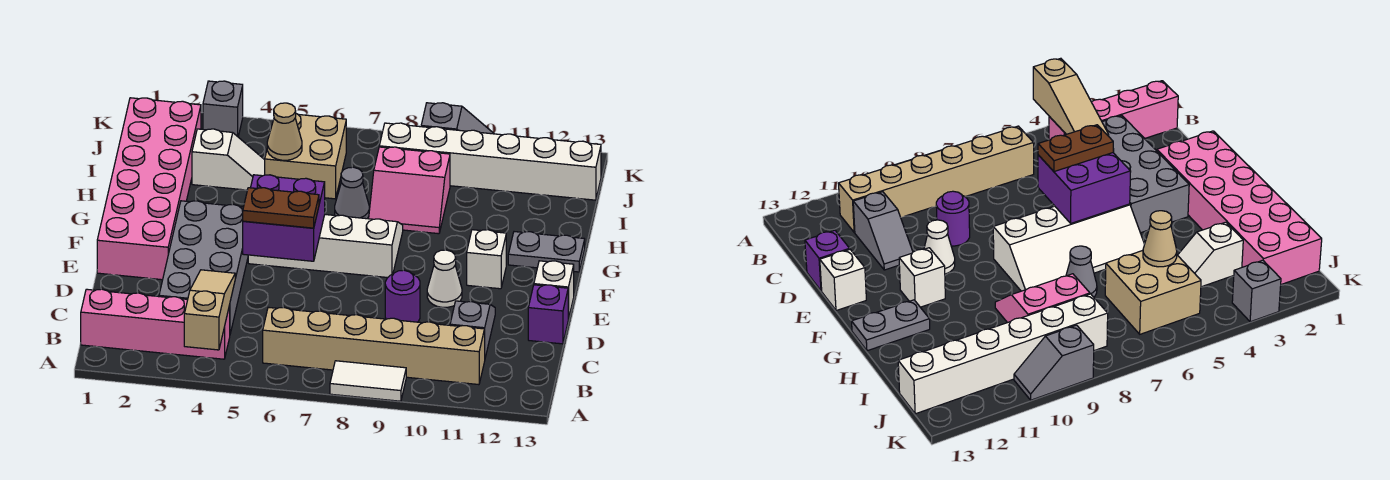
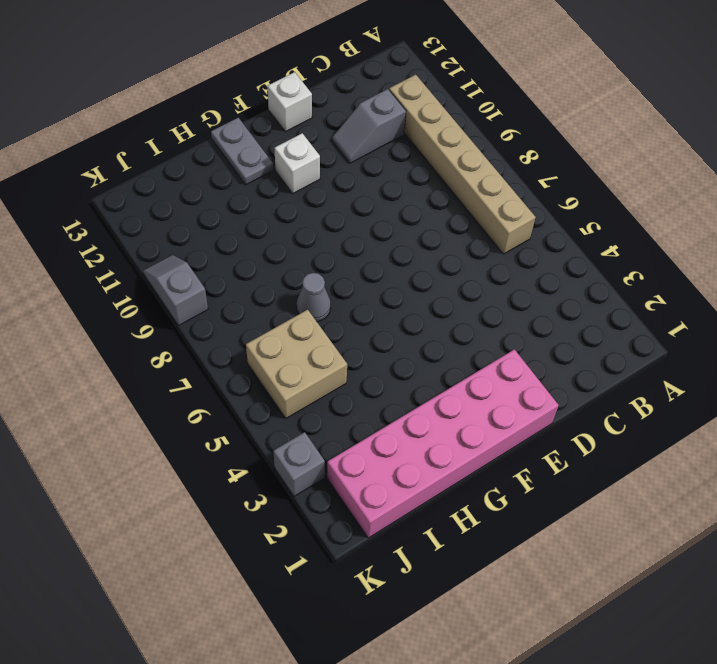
none -> white 1x2 tile [330,361,406,401]
none -> pink 1x4 brick [81,289,230,359]
none -> grey 2x4 brick [159,201,248,334]

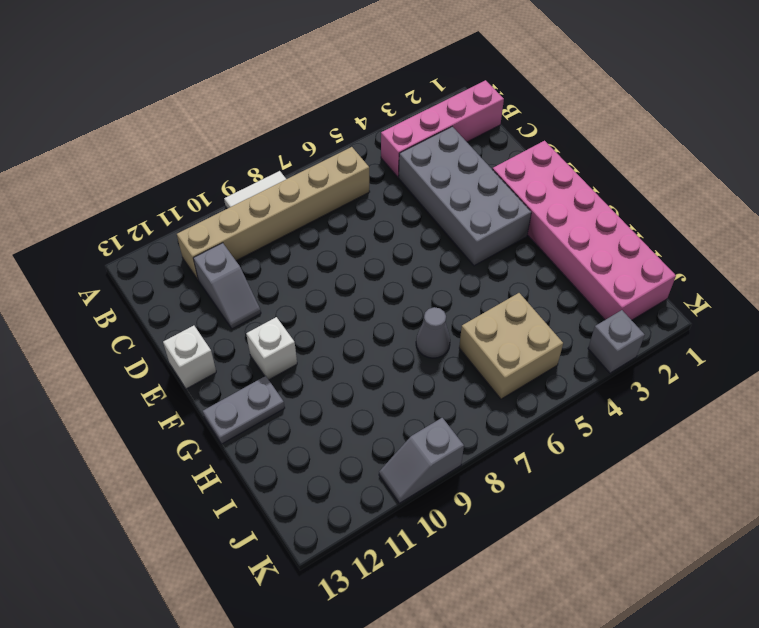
none -> purple 1x1 round brick [385,270,420,322]
none -> purple 1x1 brick [528,285,568,344]
none -> white 1x1 cone [427,250,462,307]

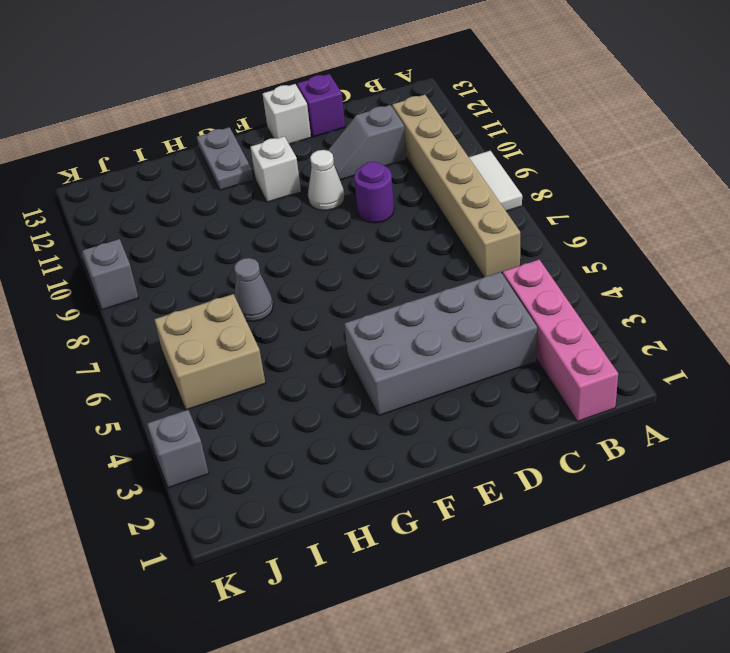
none -> pink 2x6 brick [97,98,201,280]
none -> white 2x4 slope [248,215,403,278]
none -> pink 2x2 slope [369,147,450,234]

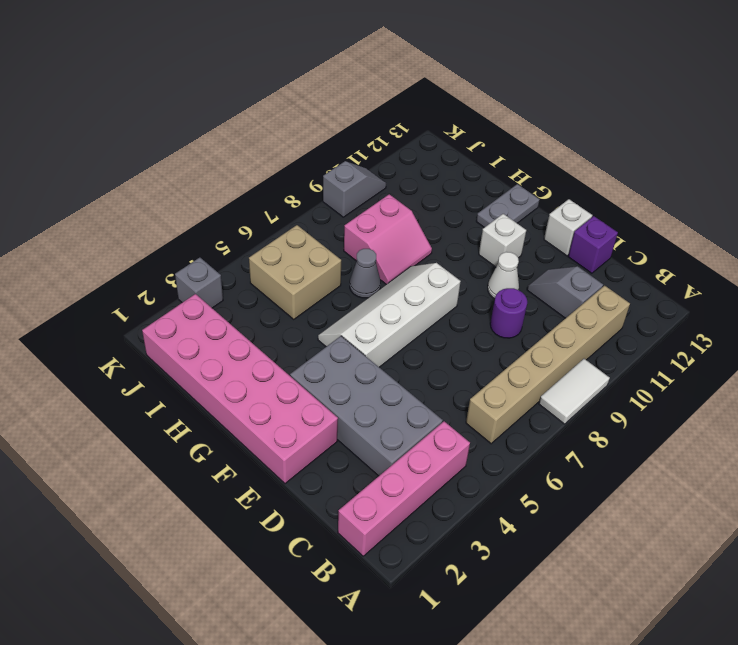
none -> white 1x2 slope [192,129,265,190]
none -> white 1x6 brick [379,123,601,200]
none -> tan 1x3 slope [184,270,235,350]

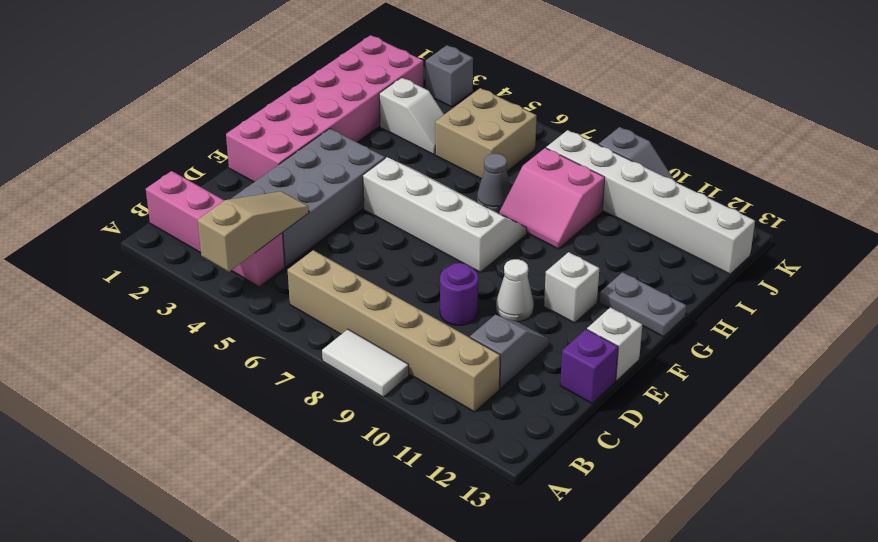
none -> purple 2x2 brick [243,175,325,261]
none -> tan 1x1 cone [267,103,302,160]
none -> brown 1x2 plate [243,188,319,228]

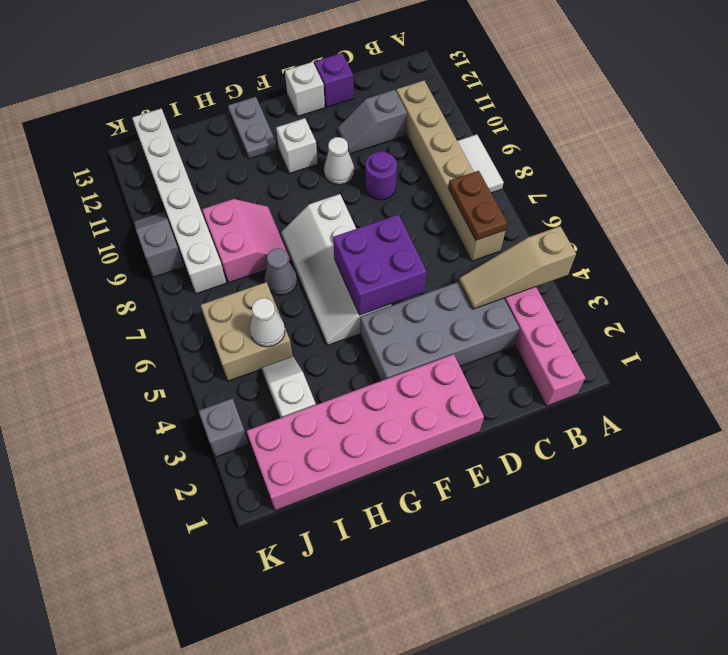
brown 1x2 plate [448,171,507,240] -> brown 1x2 plate moved to [243,188,319,228]
white 1x1 cone [250,298,285,347] -> tan 1x1 cone [267,103,302,160]

